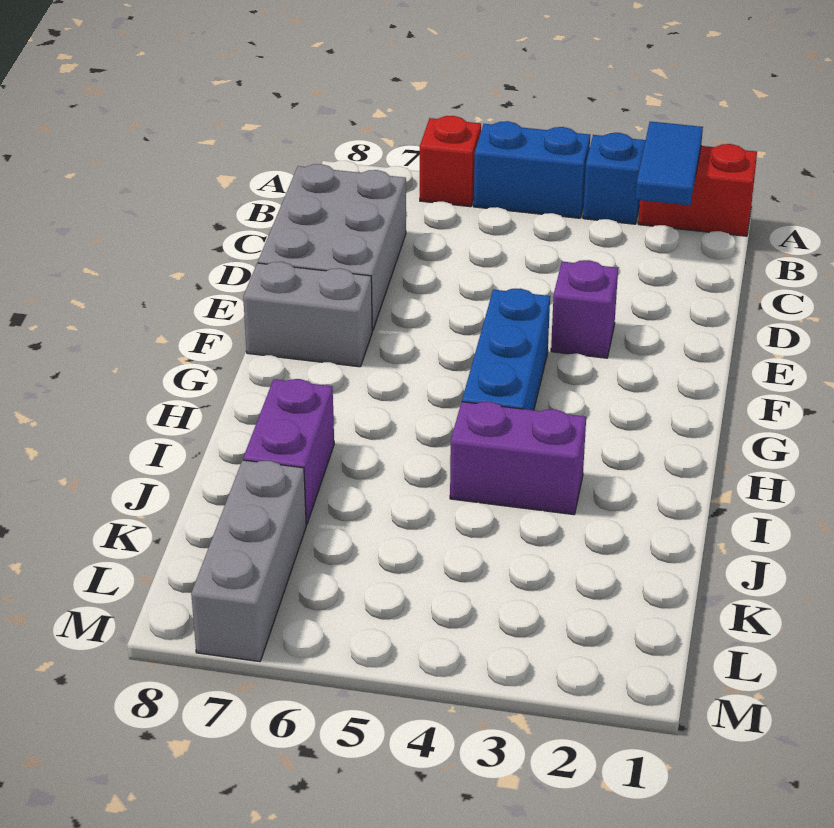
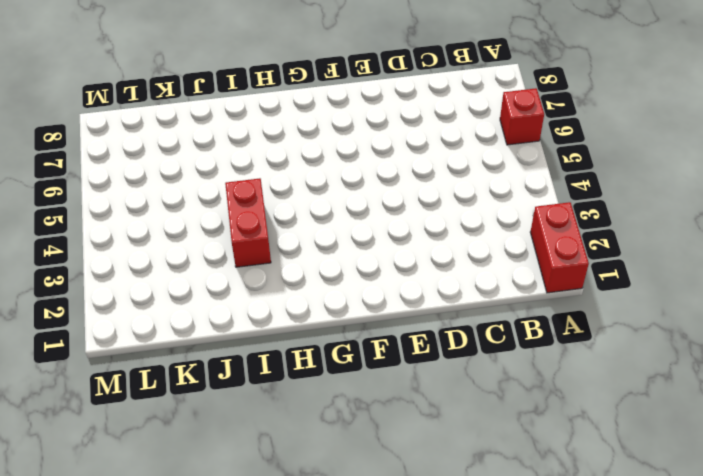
red 1x2 brick [225,178,271,267] -> purple 1x2 brick [450,402,586,515]
none -> blue 1x1 brick [583,133,646,224]
none -> blue 1x2 brick [474,121,590,218]
none -> grey 2x3 brick [258,164,406,331]

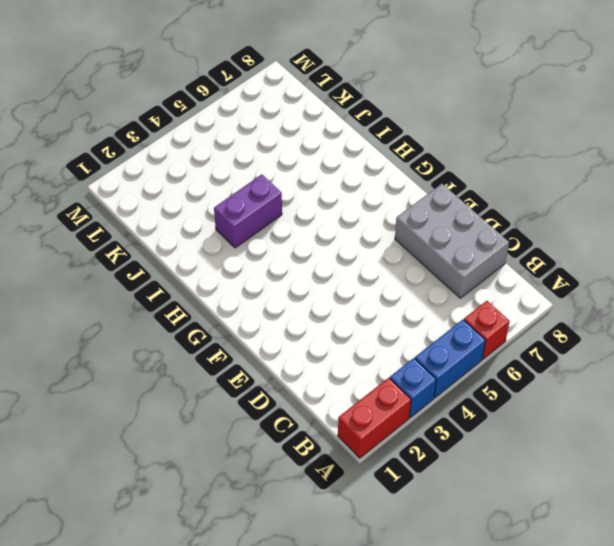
none -> purple 1x1 brick [551,260,618,358]
none -> blue 1x3 brick [462,289,550,410]
none -> grey 1x2 brick [243,262,372,367]

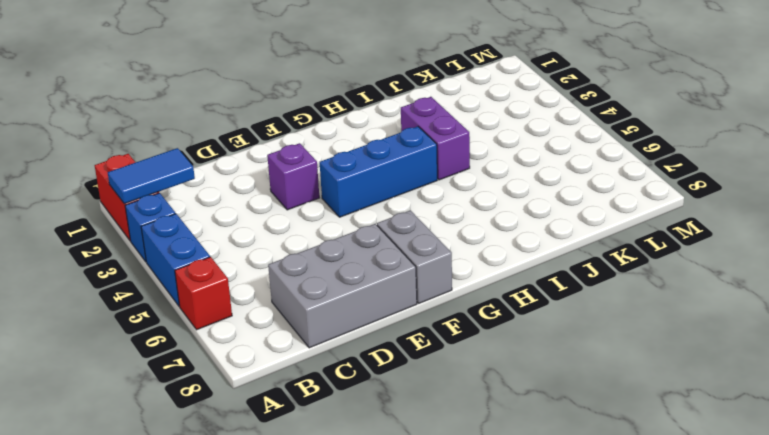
none -> purple 1x2 brick [243,379,334,525]
none -> grey 1x3 brick [191,460,306,662]

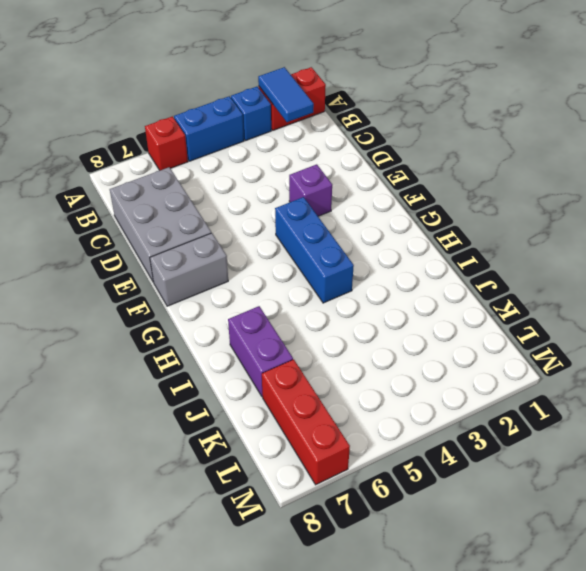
red 1x3 brick [262,359,350,485] -> grey 1x3 brick [191,460,306,662]
none -> purple 1x2 brick [450,402,586,515]

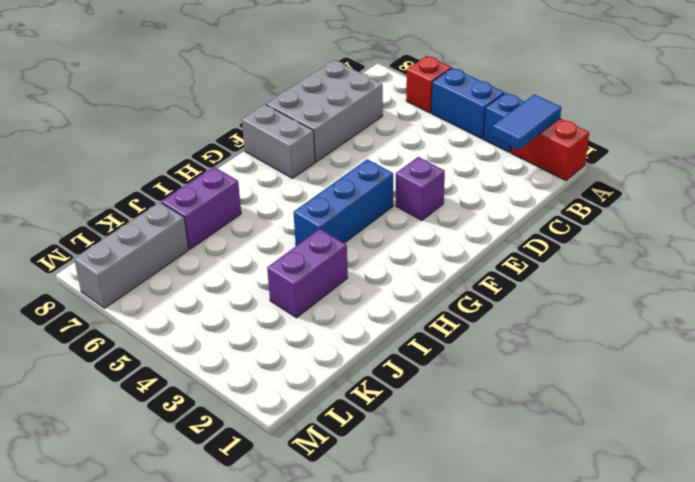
purple 1x2 brick [267,229,348,318] -> purple 1x2 brick turned to [450,402,586,515]

